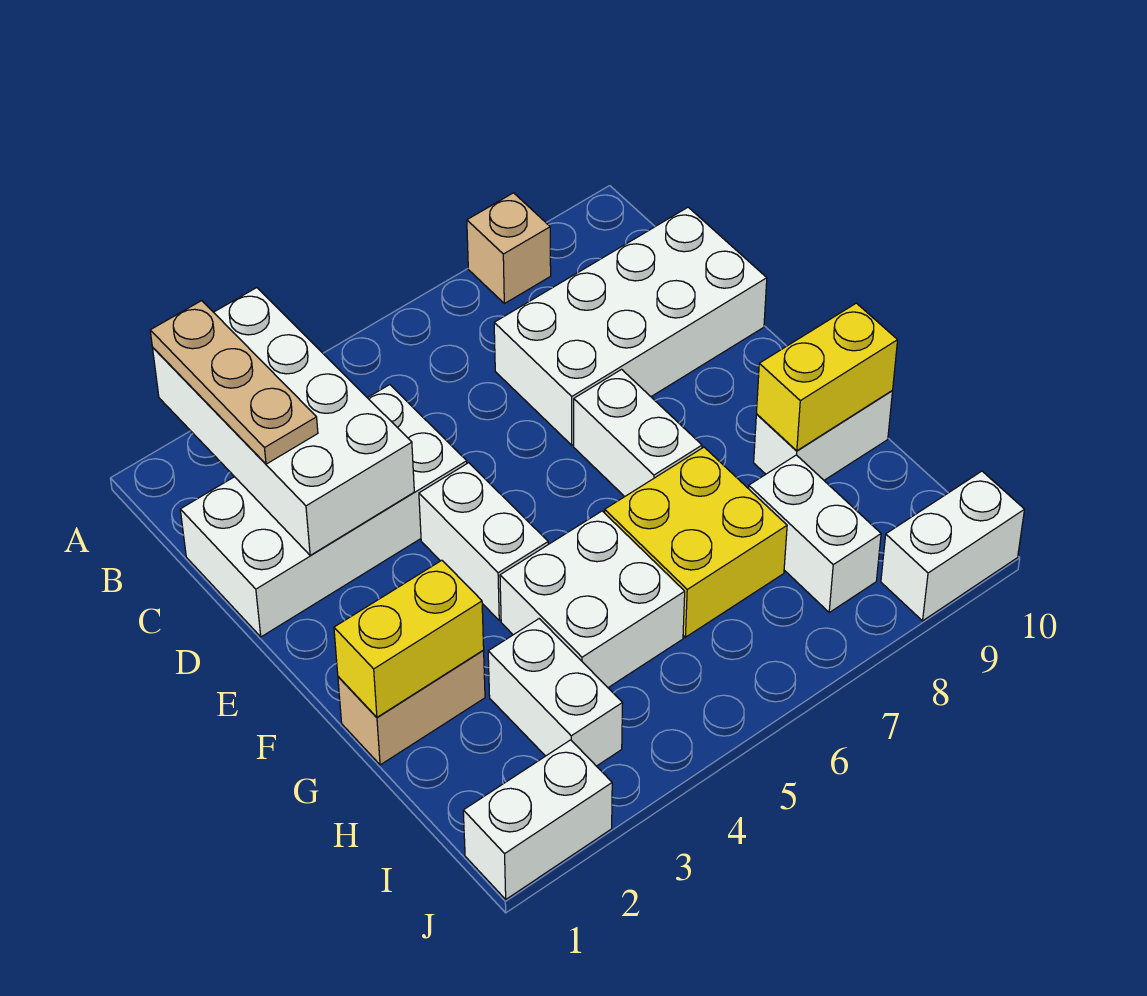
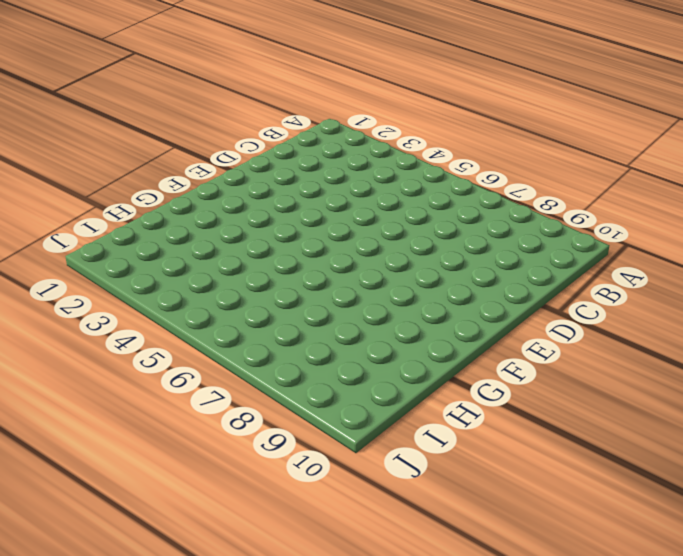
none -> tan 1x1 brick [467,193,551,304]
none -> white 2x4 brick [180,385,467,637]
none -> white 2x4 brick [494,207,767,445]

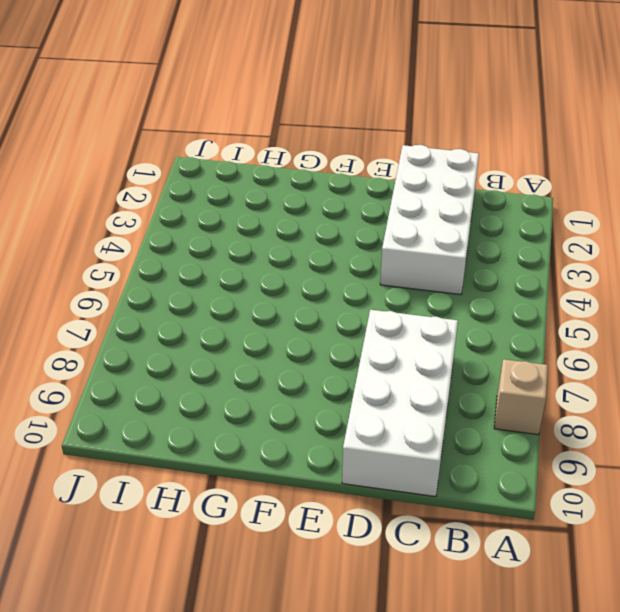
none -> white 1x2 brick [419,463,548,620]
none -> white 1x2 brick [574,369,702,497]
none -> tan 1x2 brick [338,651,485,765]

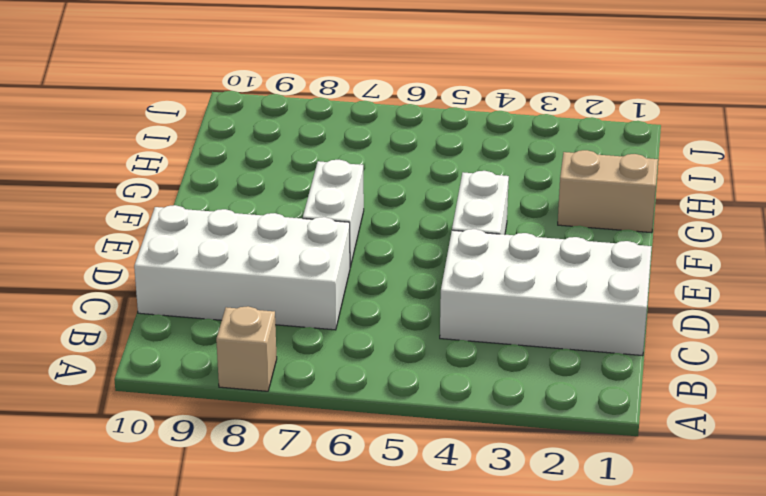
none -> white 2x2 brick [500,511,685,688]
none -> yellow 2x2 brick [605,447,787,637]
none -> white 1x2 brick [754,391,893,480]

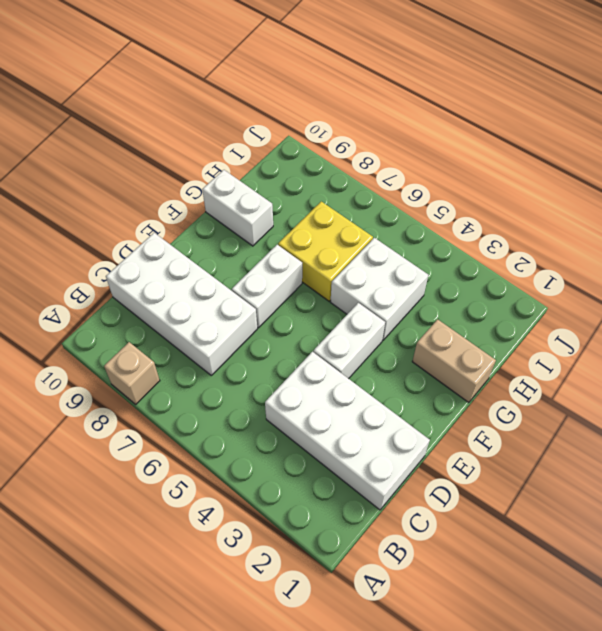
none -> white 1x2 brick [488,619,623,766]
none -> white 1x2 brick [749,455,881,612]
none -> white 1x2 brick [463,740,612,899]

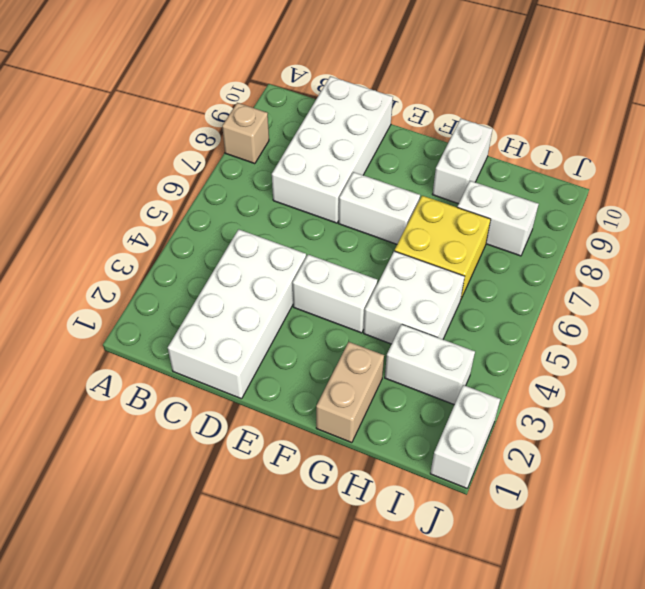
none -> white 1x2 brick [881,471,1025,621]
none -> white 2x4 brick [153,288,414,555]
none -> yellow 1x2 brick [334,560,484,717]

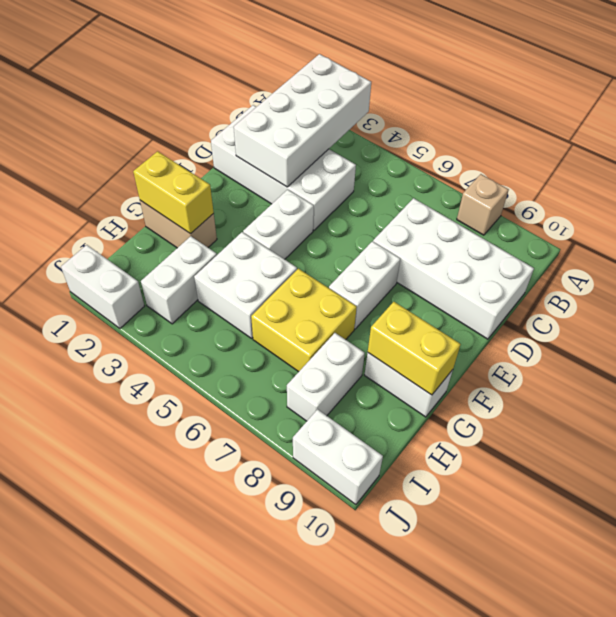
none -> tan 1x3 plate [150,301,318,464]

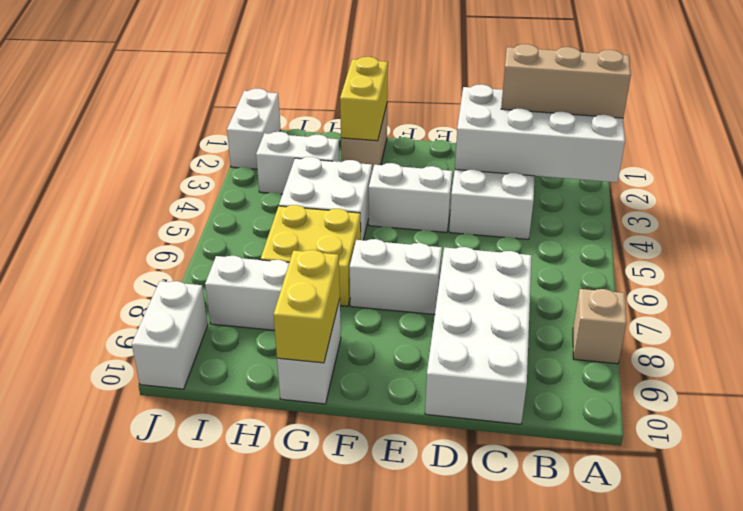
tan 1x3 brick [501,44,631,118] -> tan 1x3 plate [150,301,318,464]

